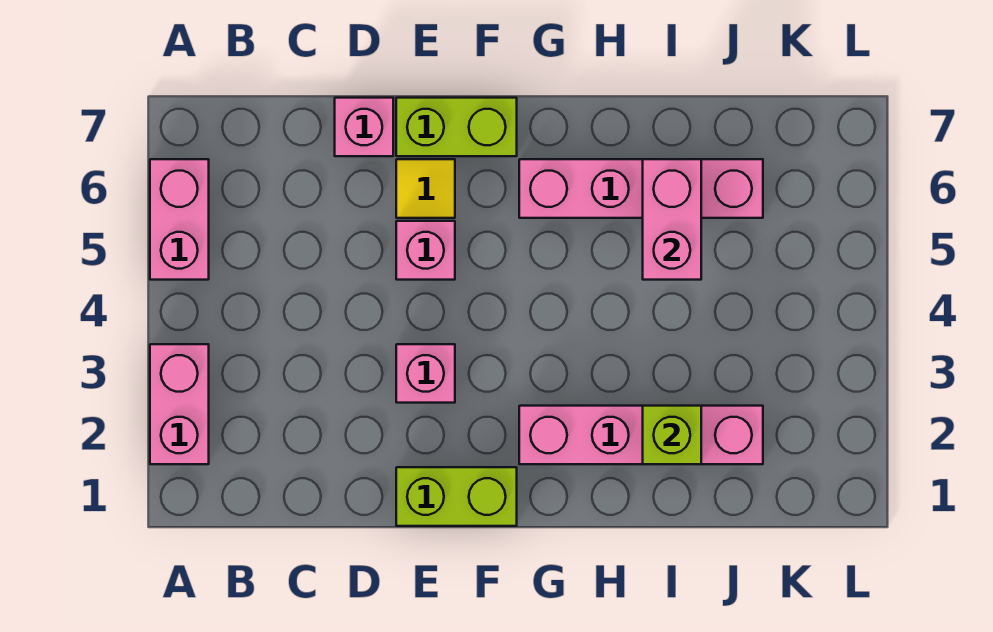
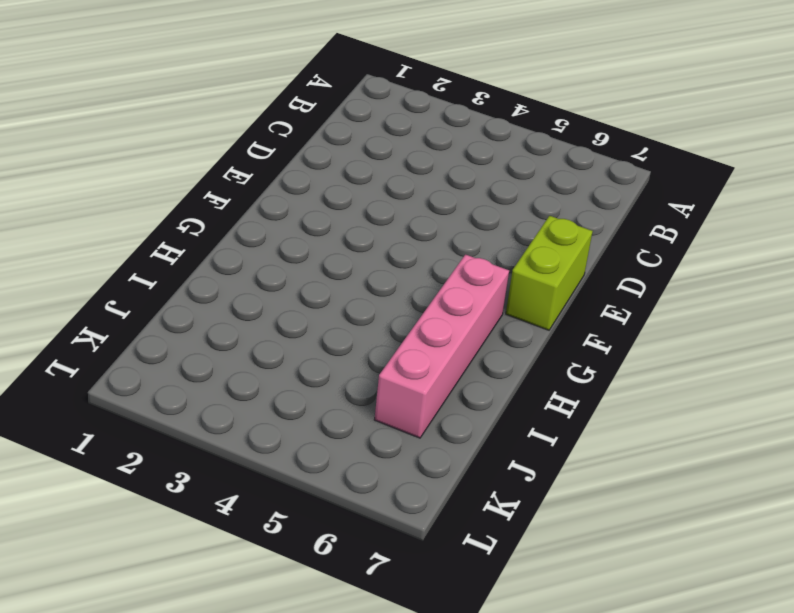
none -> pink 1x2 brick [150,344,209,464]
none -> pink 1x2 brick [150,159,209,280]
none -> pink 1x1 brick [335,98,393,156]

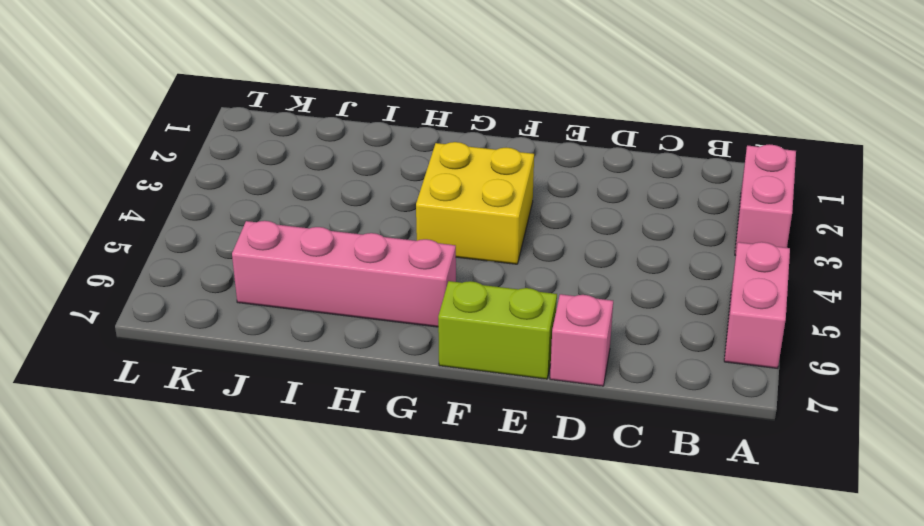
yellow 2x2 brick [416,142,534,264] -> none
none -> lime 1x2 brick [396,467,517,526]
none -> pink 1x1 brick [396,344,455,403]
none -> pink 1x1 brick [396,221,455,280]

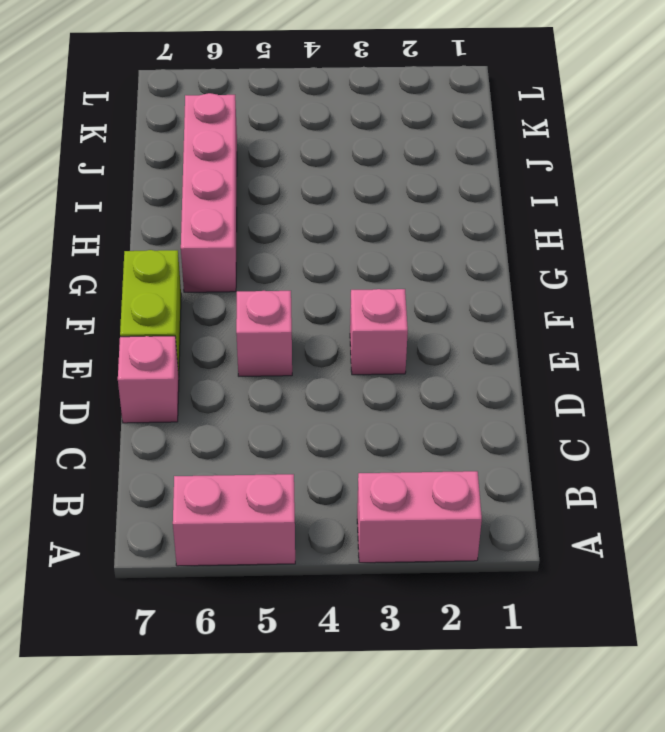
none -> lime 1x2 brick [396,467,517,526]
none -> yellow 1x1 tile [396,159,455,218]
none -> pink 1x4 brick [519,406,763,464]

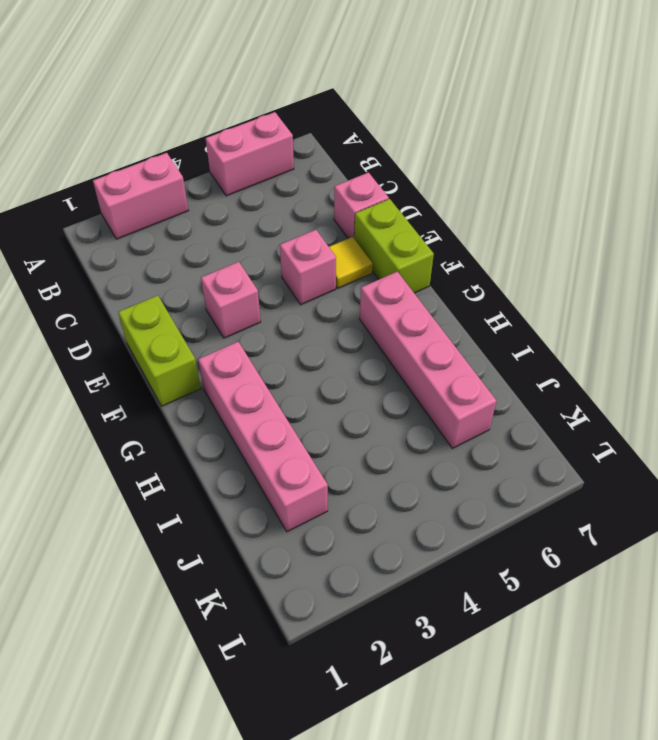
none -> lime 1x1 brick [643,406,701,464]
none -> pink 1x2 brick [643,159,701,280]

